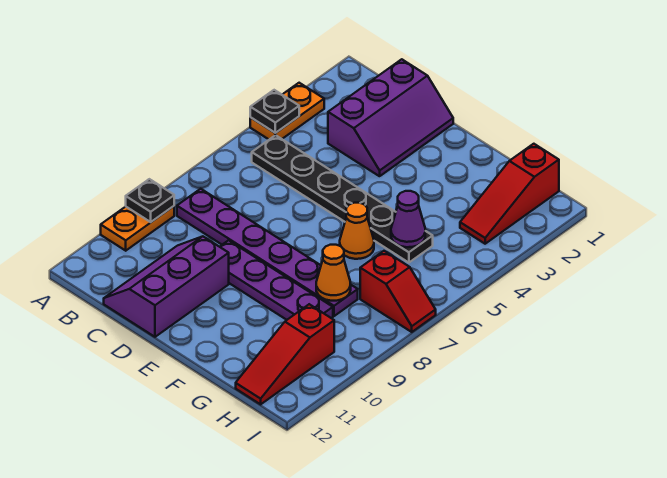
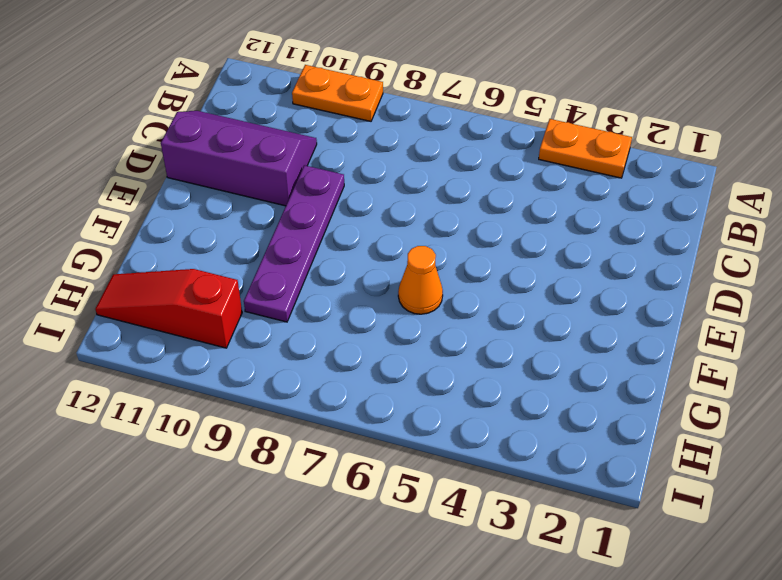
none -> black 1x6 plate [252,135,433,263]
none -> purple 1x6 plate [177,189,358,316]
none -> purple 2x3 slope [328,59,453,176]

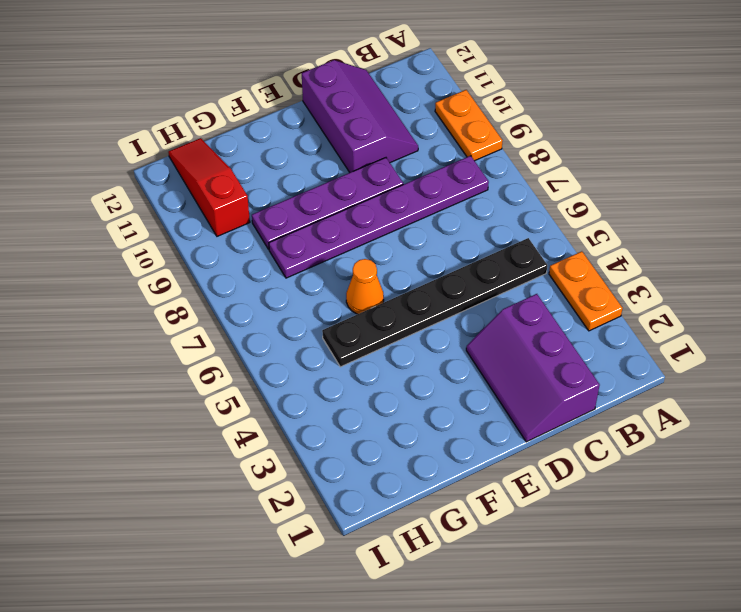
none -> red 1x3 slope [460,144,559,244]
none -> red 1x2 slope [360,251,436,332]
none -> black 1x1 plate [250,90,299,133]

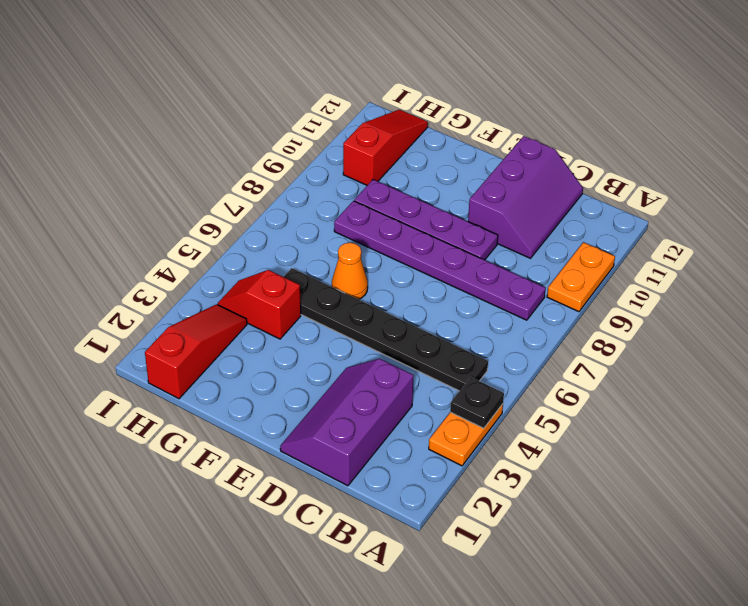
red 1x2 slope [218,270,301,339] -> red 1x2 slope moved to [360,251,436,332]
none -> black 1x1 plate [126,179,174,222]
none -> purple 1x1 cone [391,191,425,247]
none -> orange 1x1 cone [316,245,351,301]

